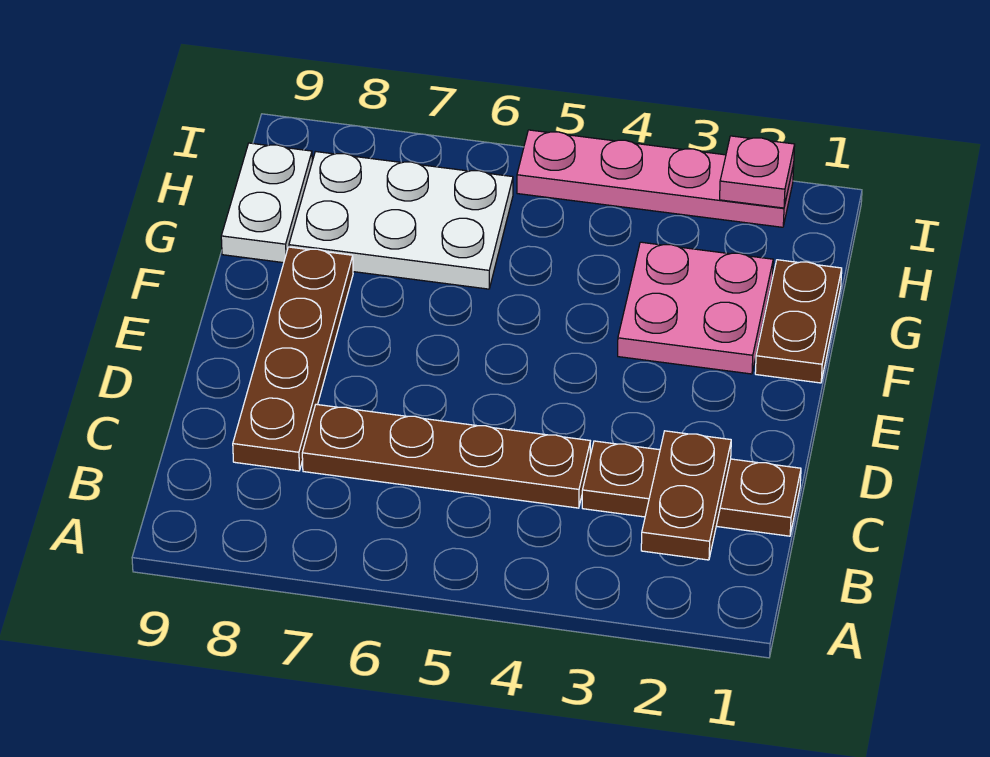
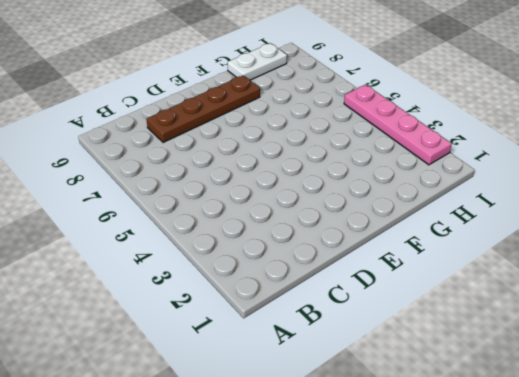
none -> brown 1x3 plate [582,441,801,536]
none -> brown 1x4 plate [302,404,590,508]

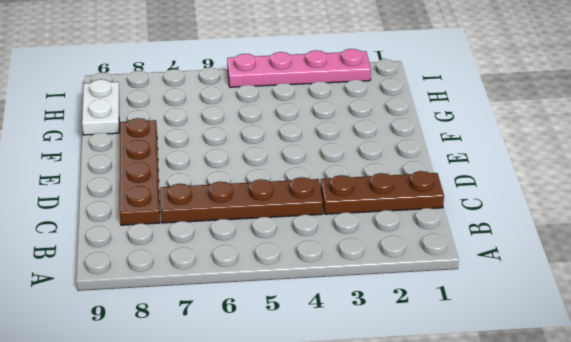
none -> brown 1x2 plate [755,260,842,383]
none -> pink 2x2 plate [618,242,773,374]

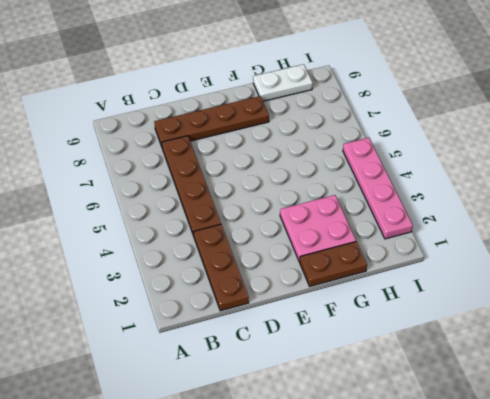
none -> white 2x3 plate [289,152,513,289]
none -> brown 1x2 plate [641,431,731,560]

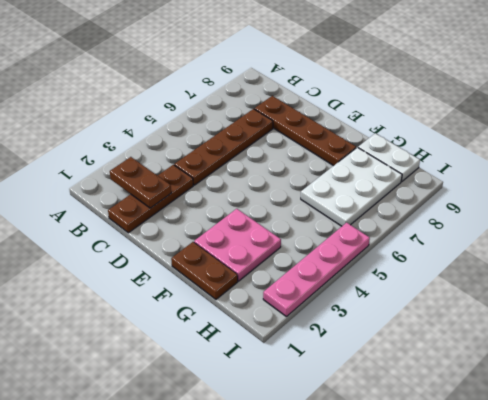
none -> pink 1x1 plate [720,136,795,208]

